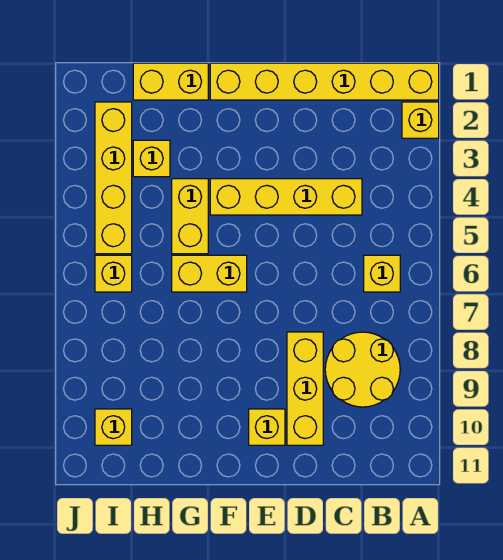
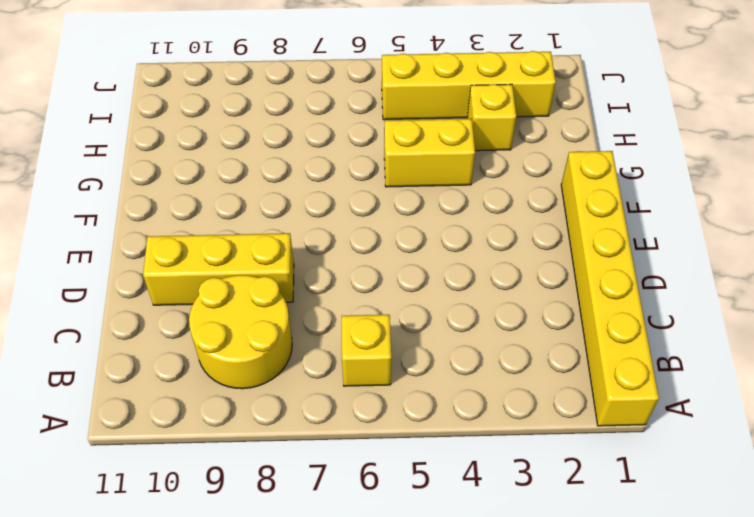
none -> yellow 1x1 brick [402,102,439,138]
none -> yellow 1x4 brick [210,179,362,215]
none -> yellow 1x1 brick [249,409,285,445]

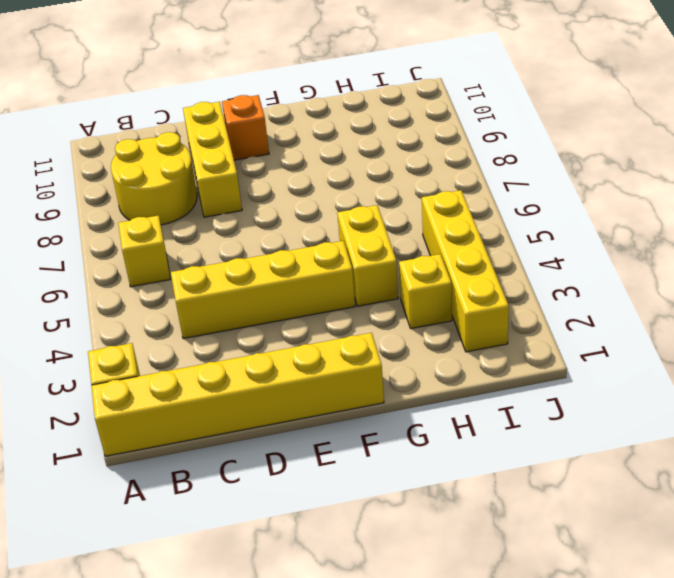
orange 1x1 brick [222,95,269,160] -> yellow 1x1 brick [249,409,285,445]
none -> yellow 1x2 brick [172,255,247,292]
none -> yellow 1x2 brick [133,63,208,100]
none -> yellow 1x1 brick [95,255,132,292]

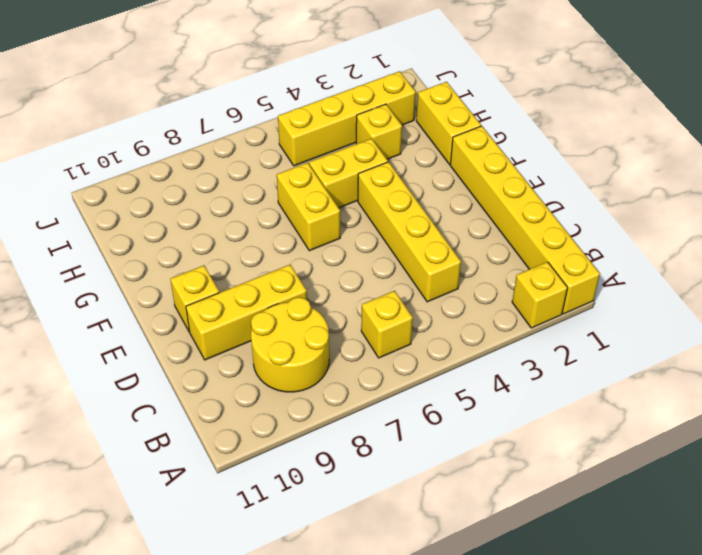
none -> yellow 1x1 brick [95,255,132,292]
none -> yellow 1x1 brick [95,409,132,445]

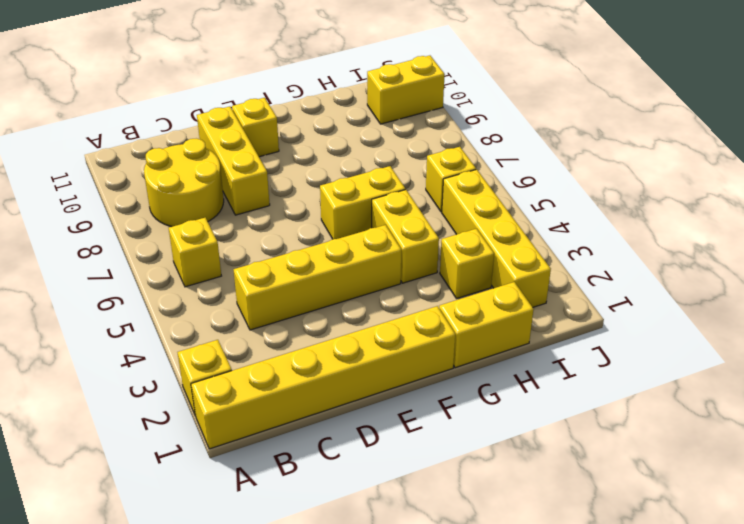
yellow 1x2 brick [367,56,445,124] -> yellow 1x1 brick [95,409,132,445]

